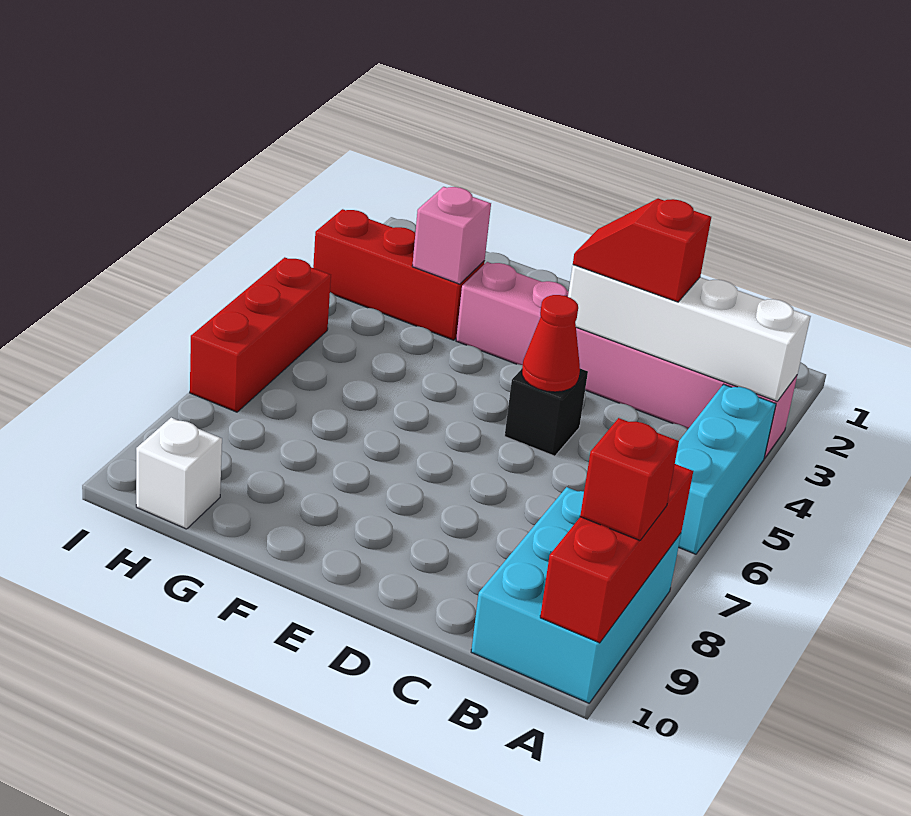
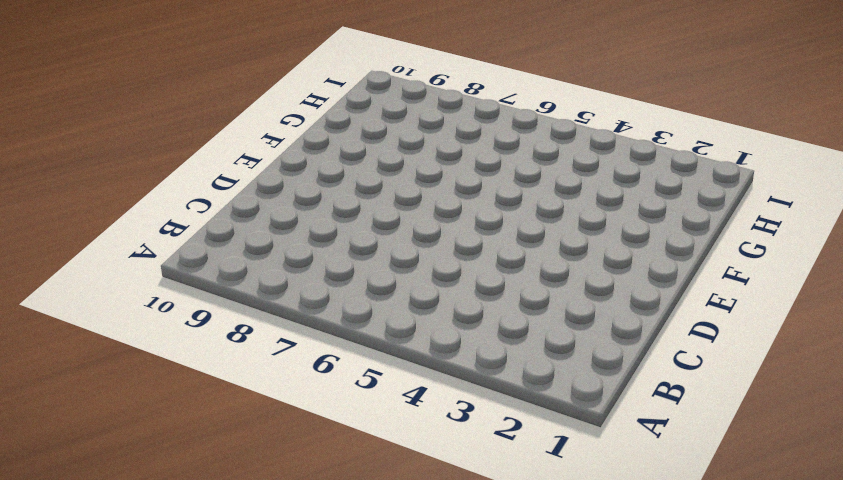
none -> pink 1x6 brick [456,262,797,458]
none -> cyan 1x3 brick [675,384,776,554]
none -> cyan 2x3 brick [471,487,681,703]

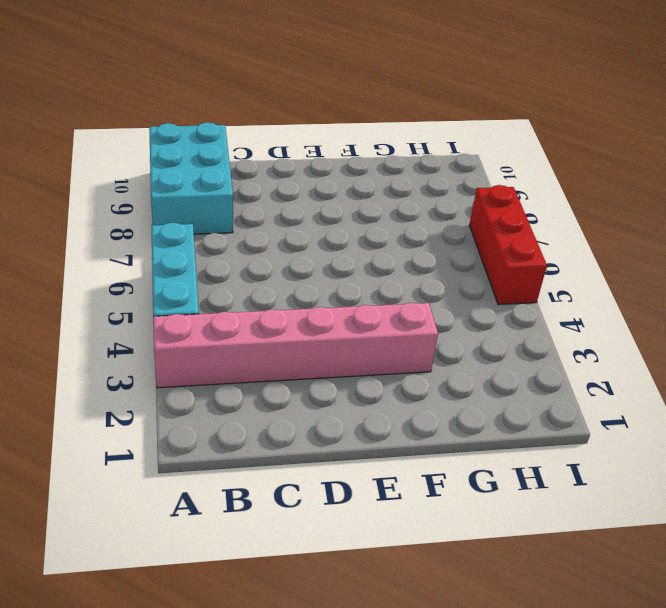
none -> black 1x1 brick [505,369,588,456]
none -> red 1x3 brick [313,209,485,340]
none -> white 1x1 brick [136,418,222,529]

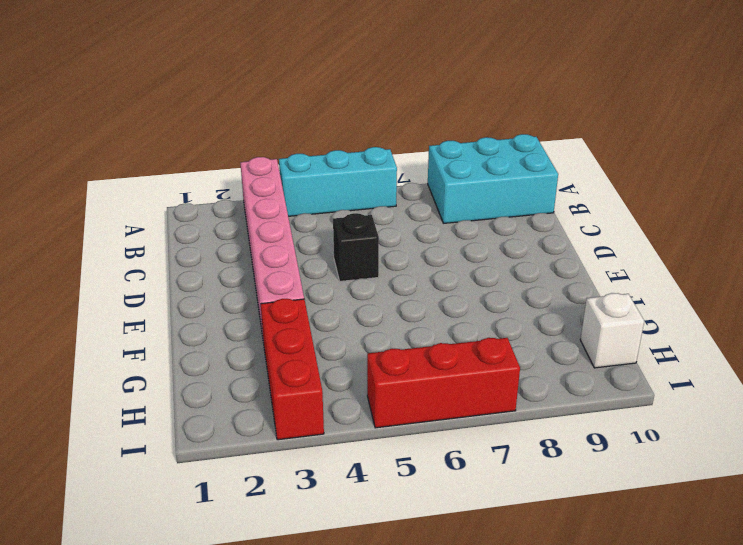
none -> white 1x4 brick [568,265,811,401]
none -> red 1x3 brick [540,464,693,643]
none -> red 1x1 cone [522,295,580,392]

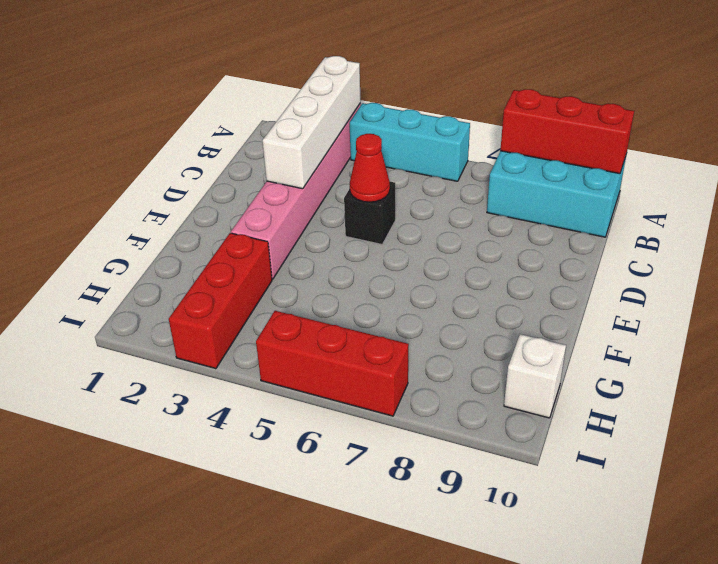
none -> pink 1x1 brick [412,187,491,284]
none -> red 1x1 brick [580,418,679,541]
none -> red 1x2 slope [573,198,711,302]

